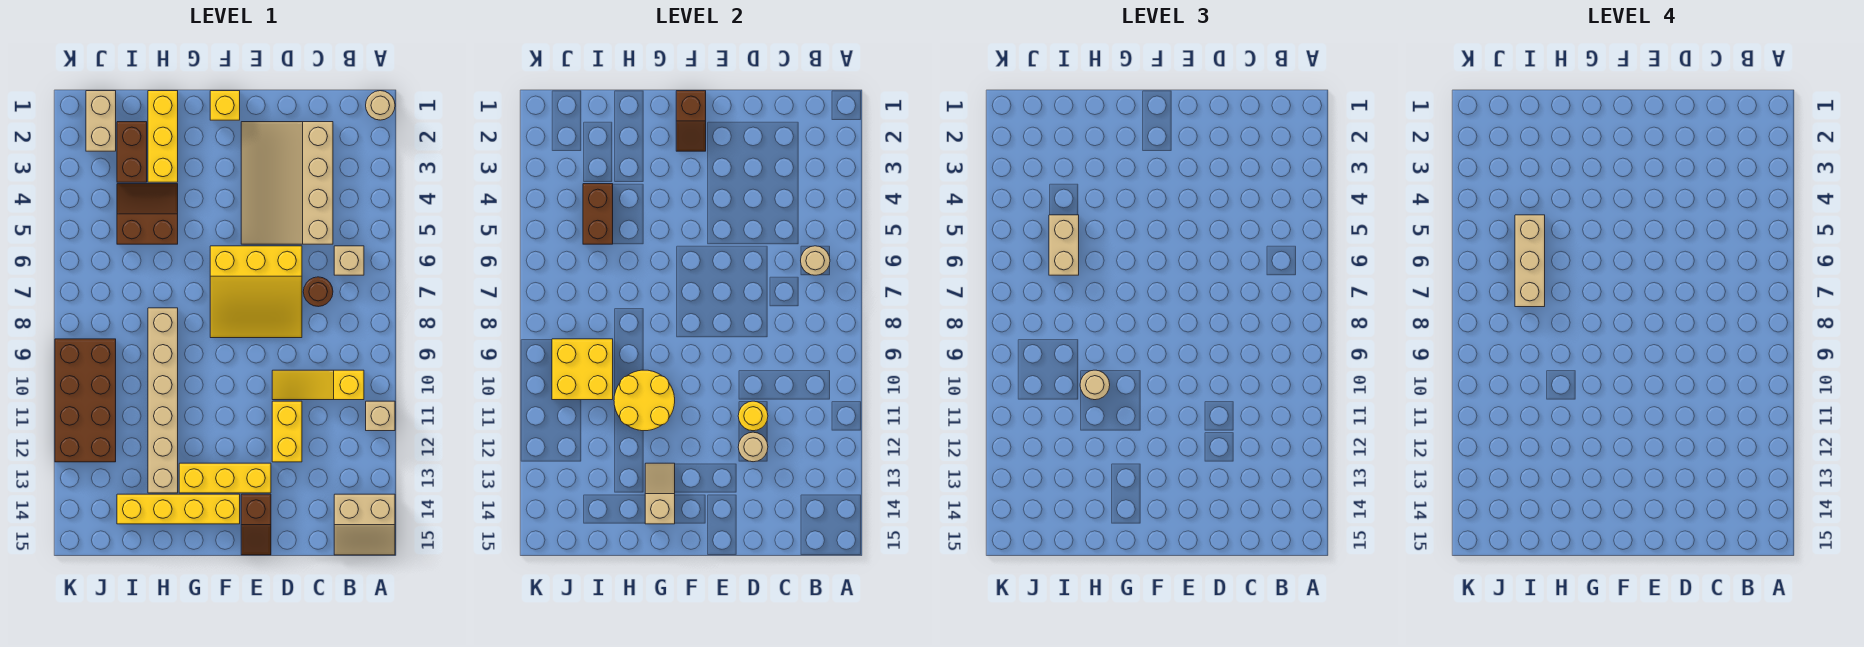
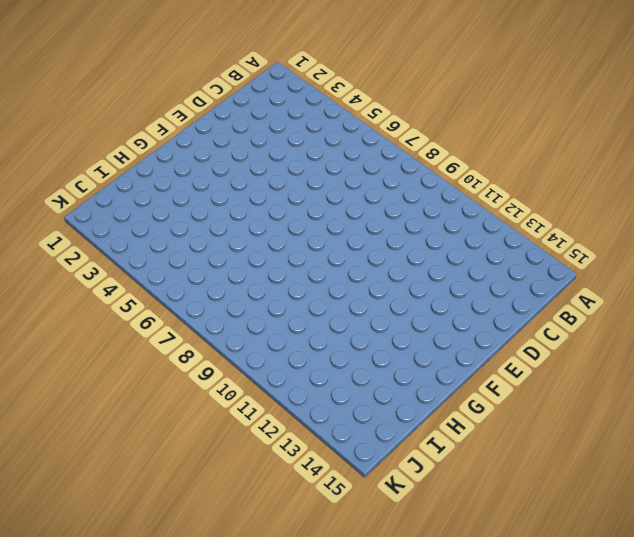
none -> tan 1x1 round brick [366,91,395,120]
none -> tan 1x1 brick [366,401,395,431]
none -> tan 2x2 slope [334,494,395,555]
none -> tan 1x1 brick [334,246,364,275]

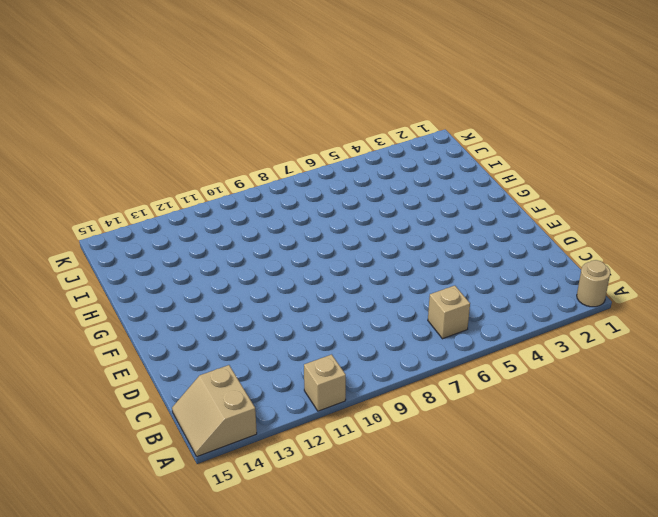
none -> yellow 1x3 slope [272,370,364,400]
none -> tan 3x4 slope [241,122,333,244]
none -> brown 1x1 round brick [303,277,333,307]
none -> yellow 3x3 slope [210,246,302,338]

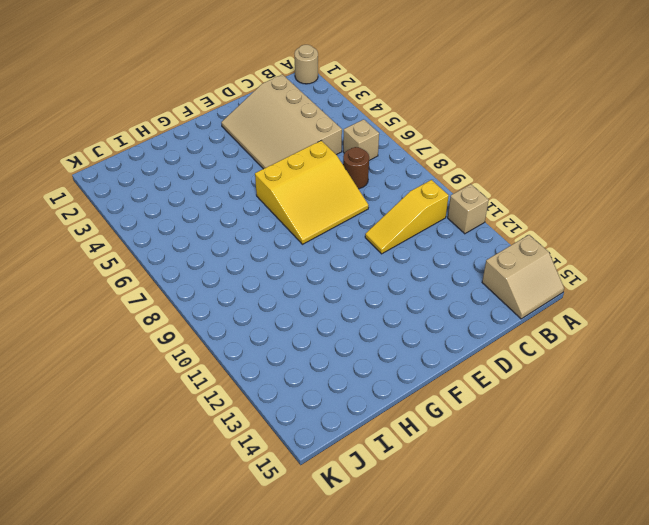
none -> yellow 1x2 brick [272,401,302,462]
none -> yellow 1x3 brick [179,463,271,493]
none -> brown 1x2 slope [241,494,271,555]
none -> yellow 1x1 brick [210,91,240,120]

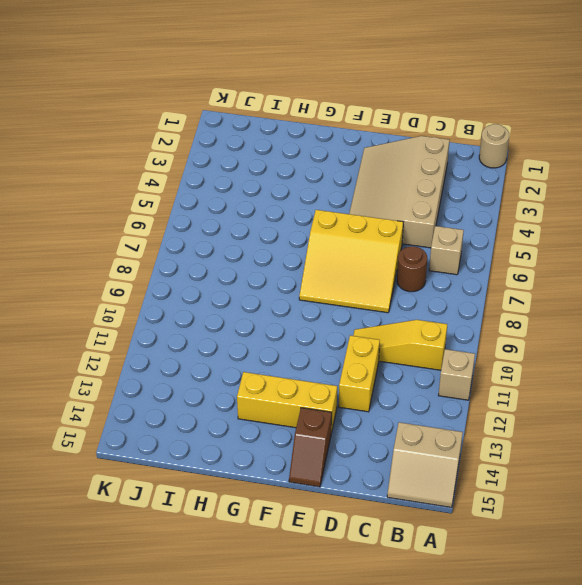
none -> yellow 1x1 brick [210,91,240,120]
none -> yellow 1x4 brick [117,494,240,524]
none -> yellow 1x3 brick [148,91,178,182]
none -> brown 2x2 slope [117,184,178,244]

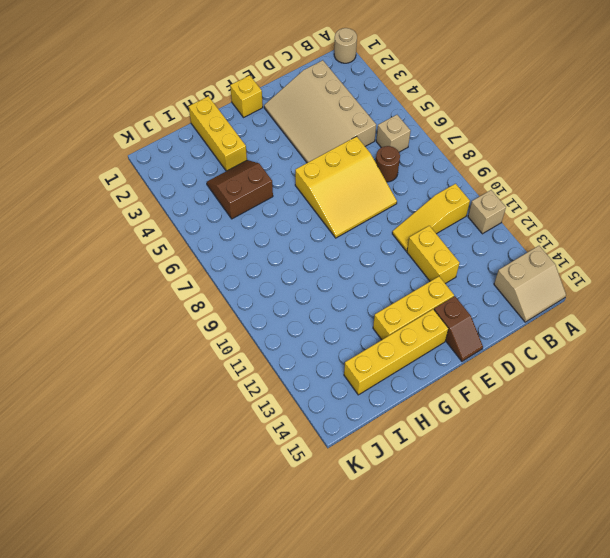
none -> tan 1x6 brick [148,308,178,493]
none -> brown 1x2 brick [117,122,147,182]
none -> tan 1x2 brick [86,91,116,151]
none -> brown 2x4 brick [55,339,116,462]

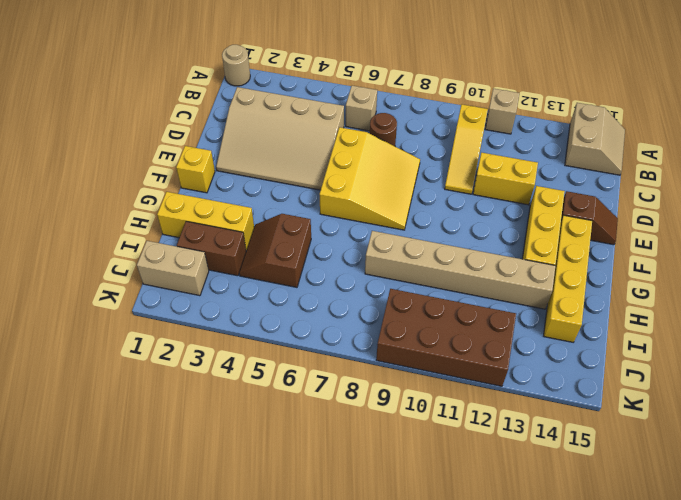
none -> tan 1x1 round brick [801,246,830,275]
none -> yellow 1x1 round brick [738,401,768,431]
none -> tan 1x1 round brick [738,432,768,462]
none -> brown 1x2 slope [676,91,706,151]

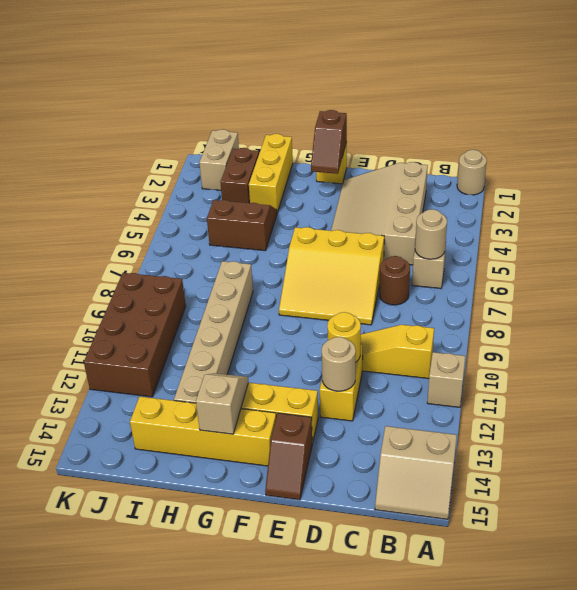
none -> yellow 2x2 round brick [614,370,675,431]
none -> brown 1x2 brick [583,184,613,244]
none -> yellow 2x2 brick [552,339,613,400]
none -> tan 1x1 round brick [1080,370,1110,400]

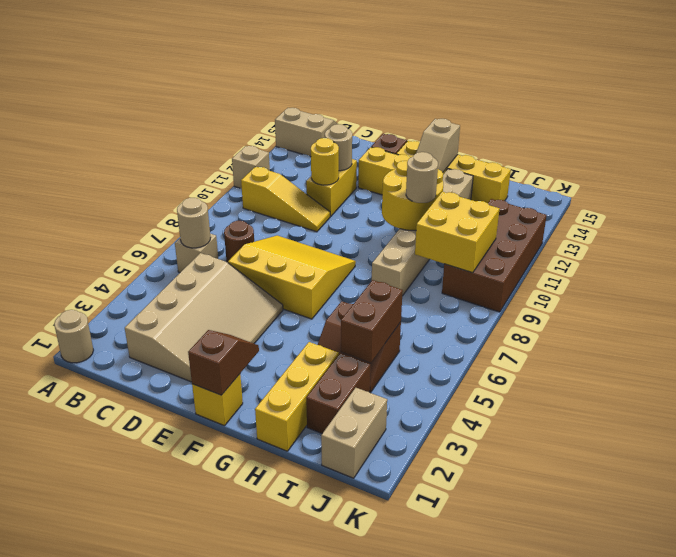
none -> tan 1x2 brick [1049,215,1079,275]
none -> tan 1x3 brick [1515,215,1545,307]

